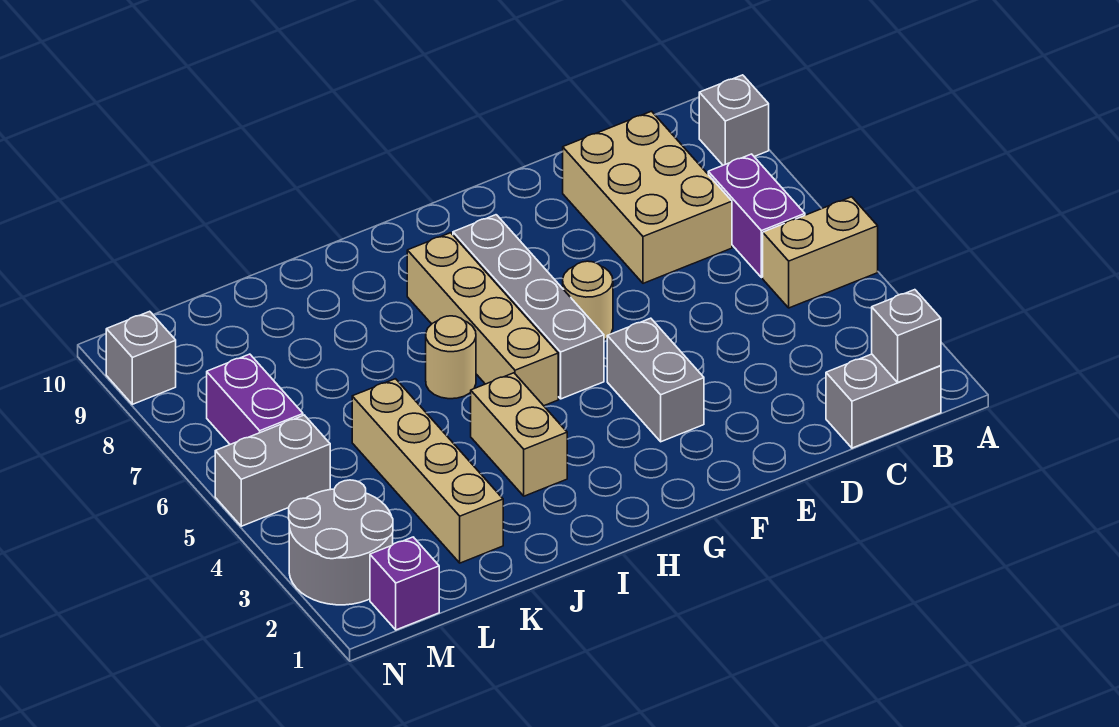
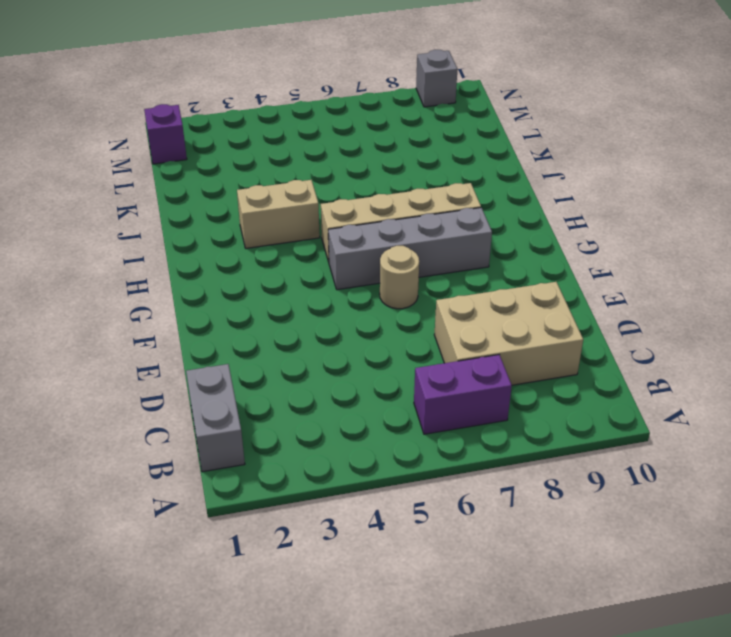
none -> tan 1x2 brick [763,197,878,308]
none -> grey 1x1 brick [699,75,769,165]
none -> grey 1x2 brick [607,318,704,442]

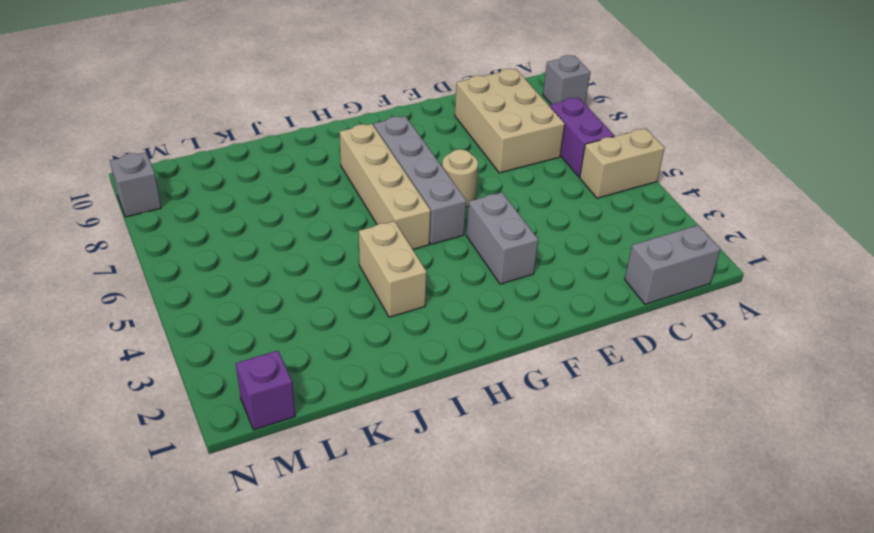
none -> tan 1x1 round brick [426,316,476,399]
none -> tan 1x4 brick [352,379,503,563]
none -> grey 2x2 round brick [289,480,393,605]

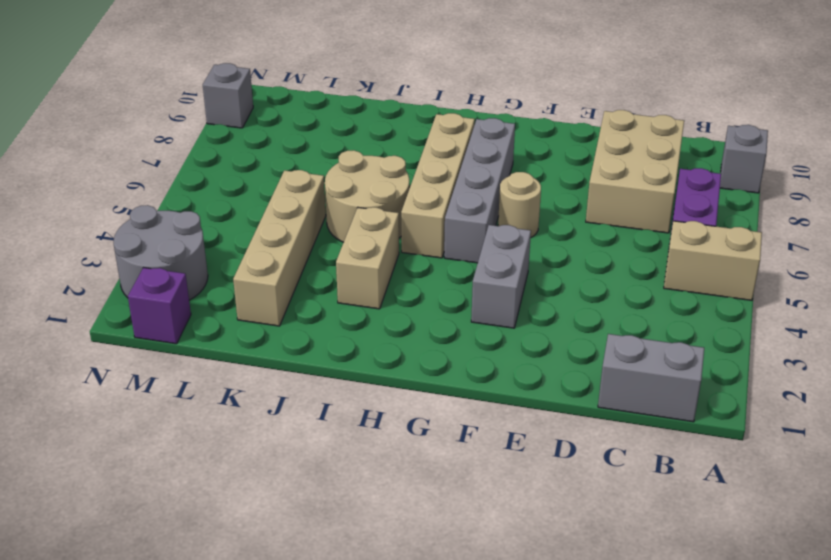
tan 2x2 round brick [324,150,409,242] -> tan 1x1 round brick [426,316,476,399]
none -> grey 1x2 brick [215,415,330,526]
none -> purple 1x2 brick [207,354,303,444]
none -> grey 1x1 brick [872,290,941,382]

